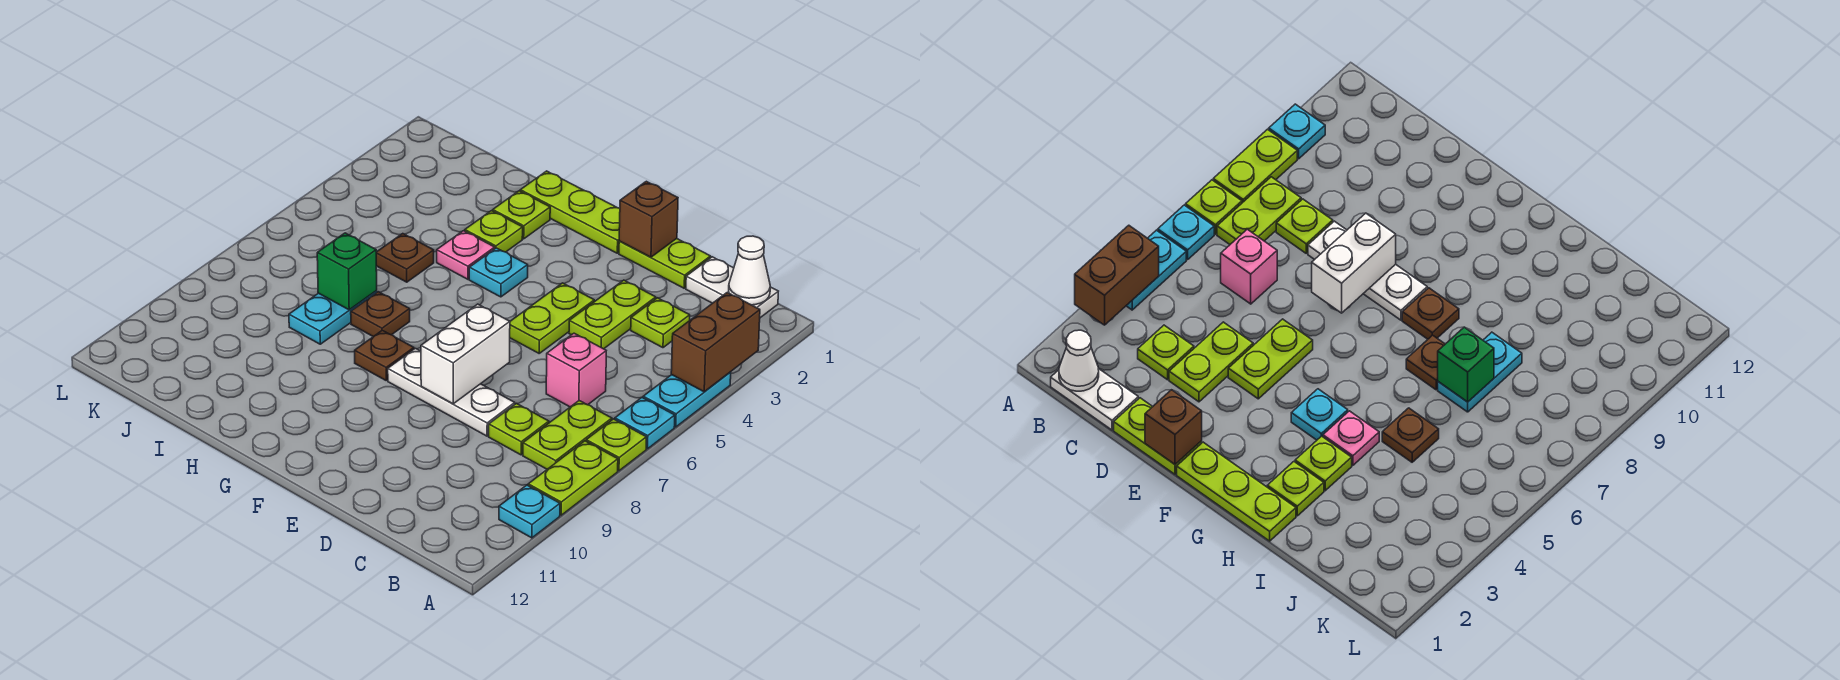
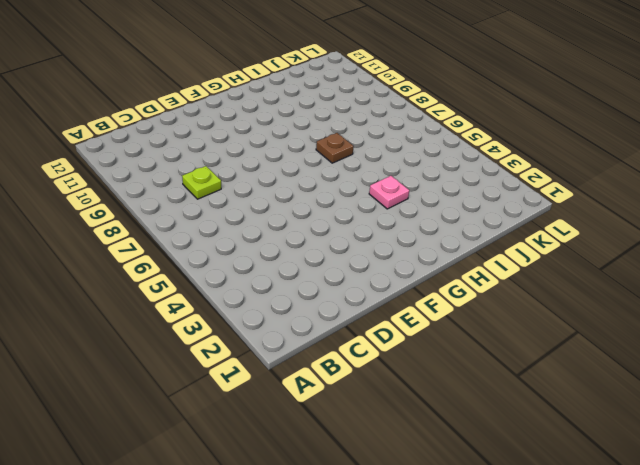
none -> cyan 1x2 plate [643,372,731,427]
none -> cyan 1x1 plate [615,398,675,449]
none -> lime 1x1 plate [586,419,646,471]

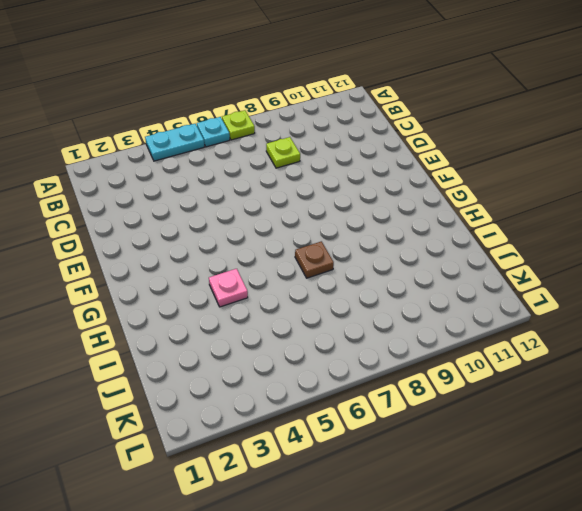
none -> lime 1x2 plate [528,441,618,515]
none -> cyan 1x1 plate [499,485,560,538]
none -> white 1x2 plate [686,257,778,318]

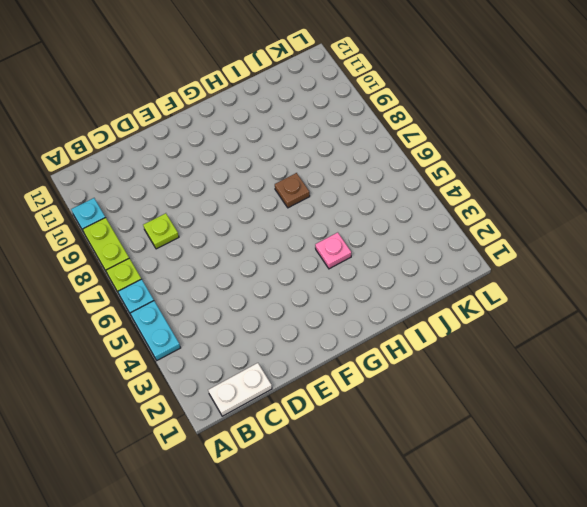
none -> lime 1x2 plate [523,401,612,469]
none -> lime 1x1 plate [631,298,690,348]
none -> pink 1x1 brick [546,333,606,407]

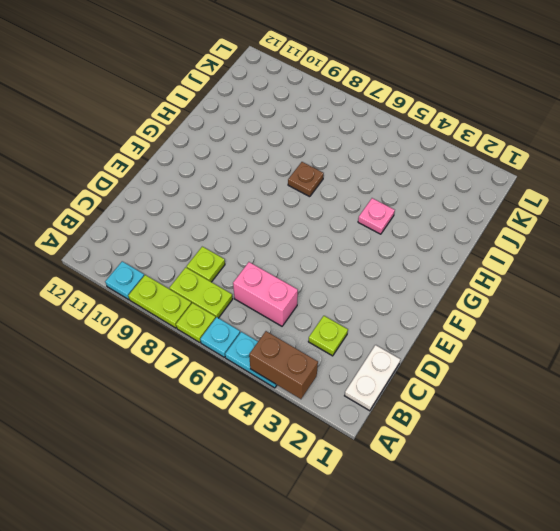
pink 1x2 brick [233,262,298,326] -> pink 1x1 brick [546,333,606,407]
none -> lime 1x2 plate [619,239,711,288]
none -> lime 1x2 plate [569,280,656,349]
none -> white 1x3 plate [388,349,515,436]

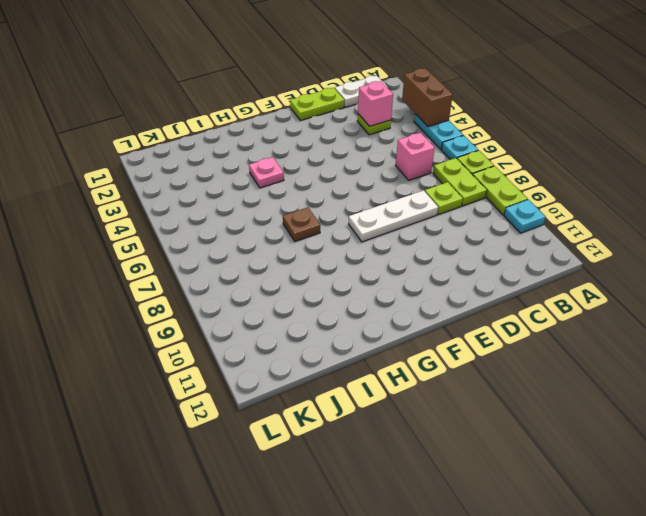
pink 1x1 brick [358,81,393,126] -> none
none -> lime 1x2 plate [569,280,656,349]
none -> lime 1x2 plate [510,283,594,353]
none -> lime 1x3 plate [520,171,620,253]

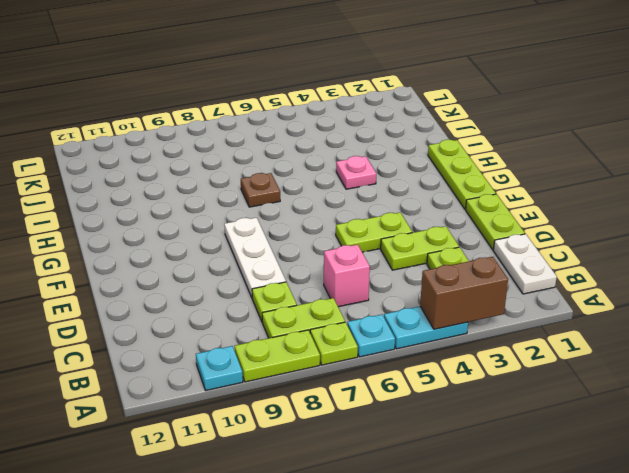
none -> cyan 1x1 plate [469,248,528,297]
none -> brown 1x1 plate [355,330,414,380]
none -> lime 1x1 plate [493,191,550,239]

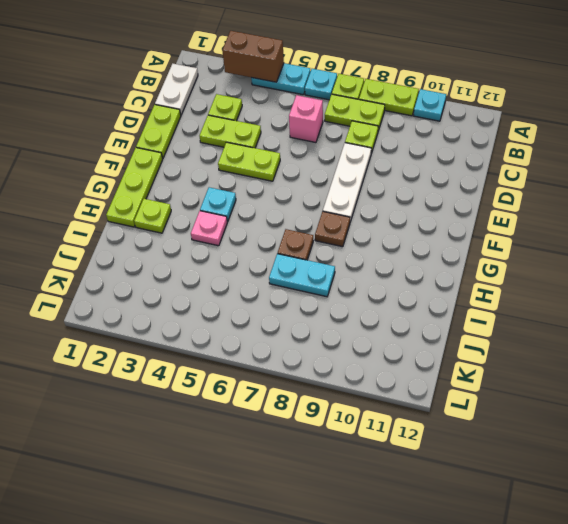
none -> lime 1x1 plate [465,211,523,252]
none -> brown 1x1 plate [376,234,434,282]
none -> white 1x1 cone [729,236,770,305]

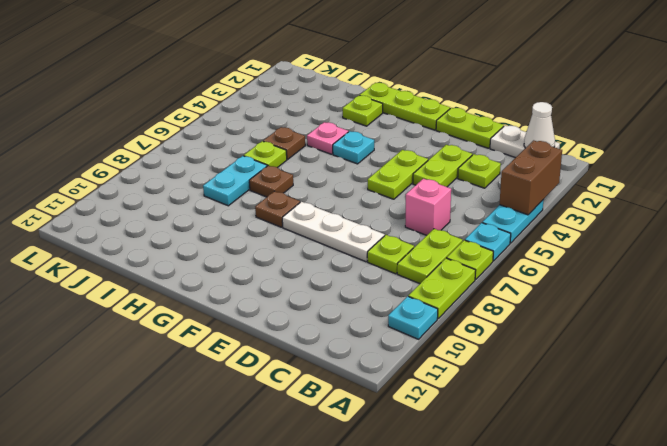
lime 1x1 plate [244,141,287,168] -> lime 1x1 plate moved to [465,211,523,252]
none -> brown 1x1 brick [619,181,678,257]
none -> white 1x2 brick [421,304,510,404]
none -> green 1x1 brick [317,233,377,310]

